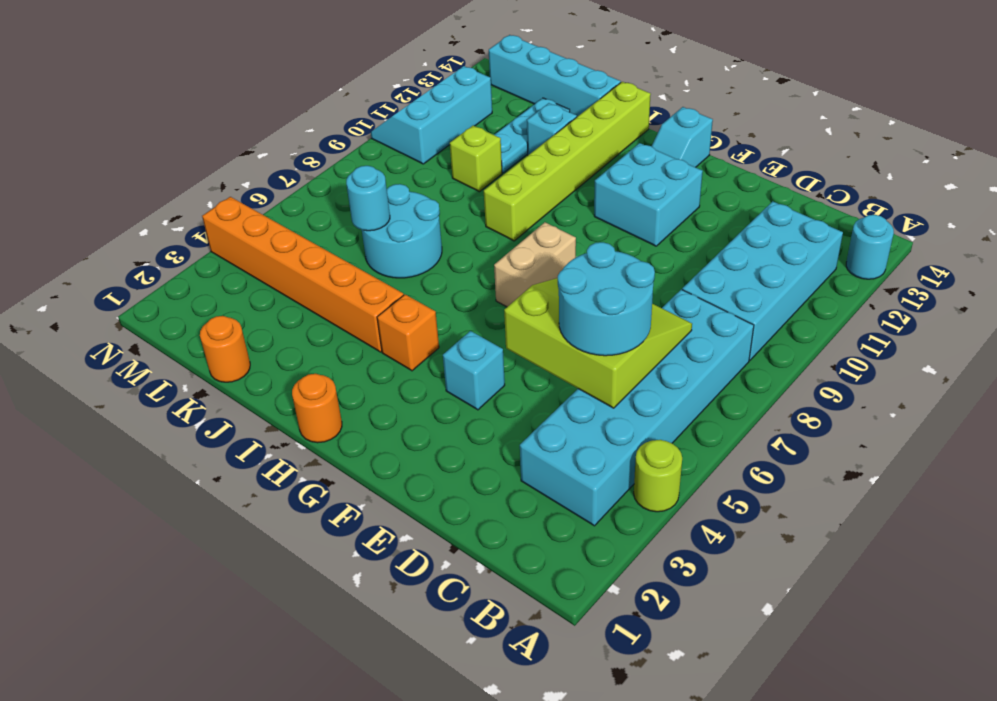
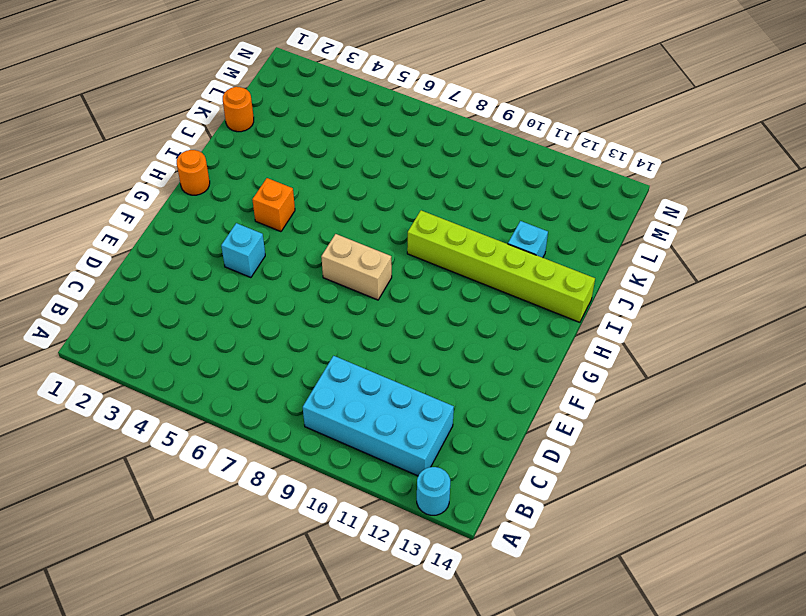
none -> lime 1x1 round brick [634,440,682,512]
none -> cyan 2x6 brick [520,289,754,526]
none -> cyan 2x2 brick [594,143,703,246]

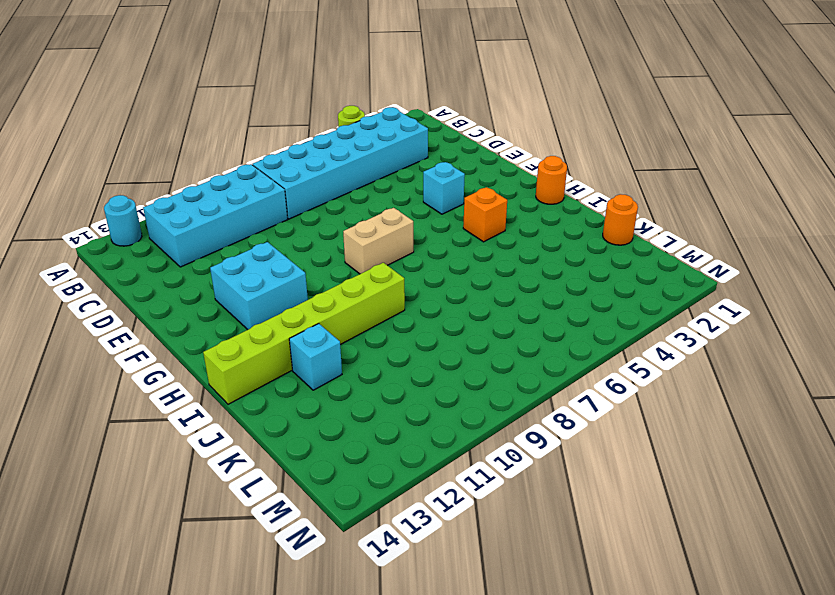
none -> cyan 1x2 slope [651,107,713,167]
none -> orange 1x6 brick [202,197,404,352]
none -> cyan 2x2 round brick [362,184,442,278]

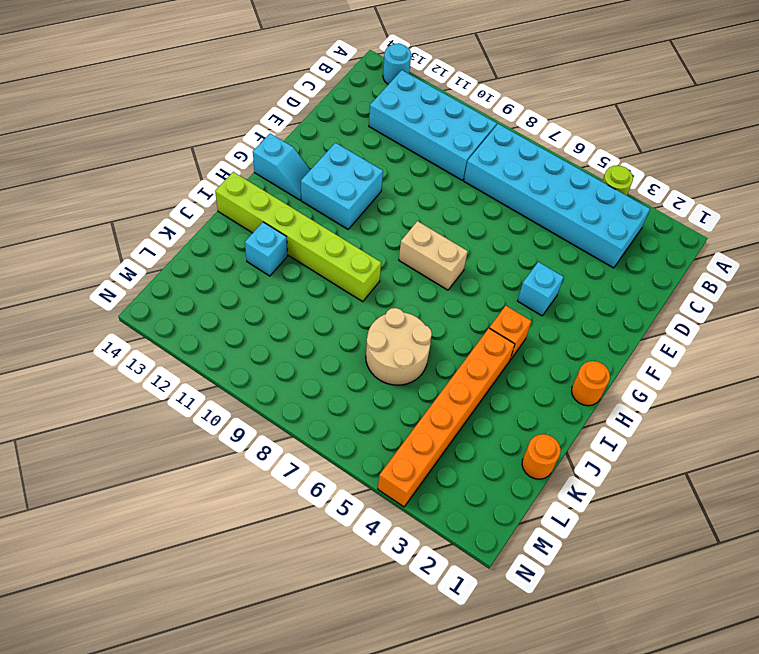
tan 2x2 round brick [366,308,432,385] -> cyan 2x2 round brick [362,184,442,278]
none -> cyan 1x4 brick [489,35,621,117]
none -> lime 1x1 brick [450,126,502,192]
none -> cyan 1x3 plate [495,98,570,173]

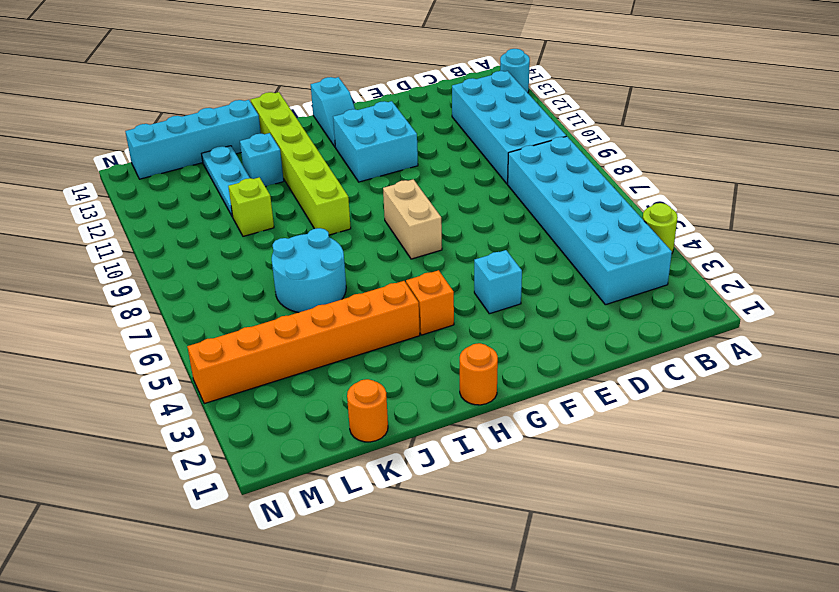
none -> cyan 2x3 slope [371,66,492,164]
none -> lime 3x3 slope [504,278,692,408]
none -> cyan 1x1 round brick [346,166,390,231]

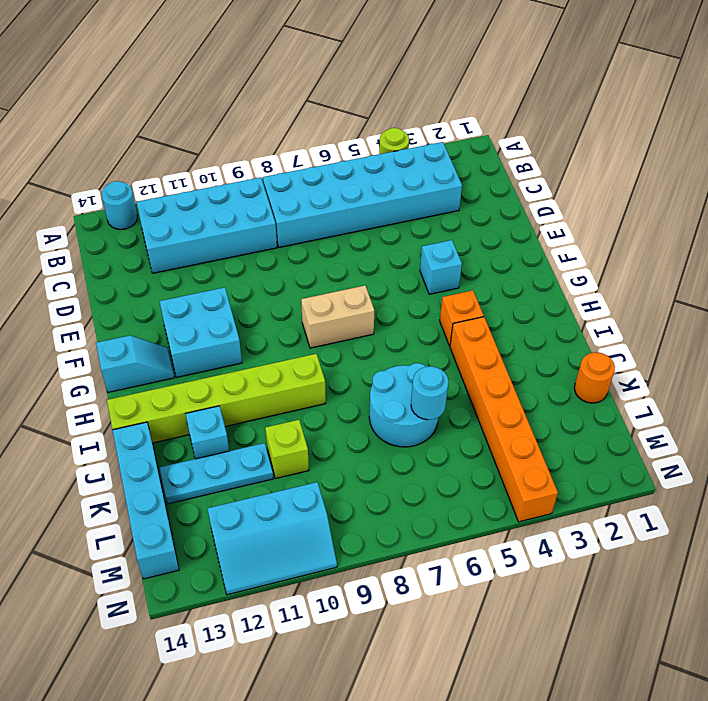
none -> orange 1x1 round brick [292,374,342,443]
none -> lime 3x3 slope [504,278,692,408]
none -> cyan 2x2 round brick [558,242,655,356]

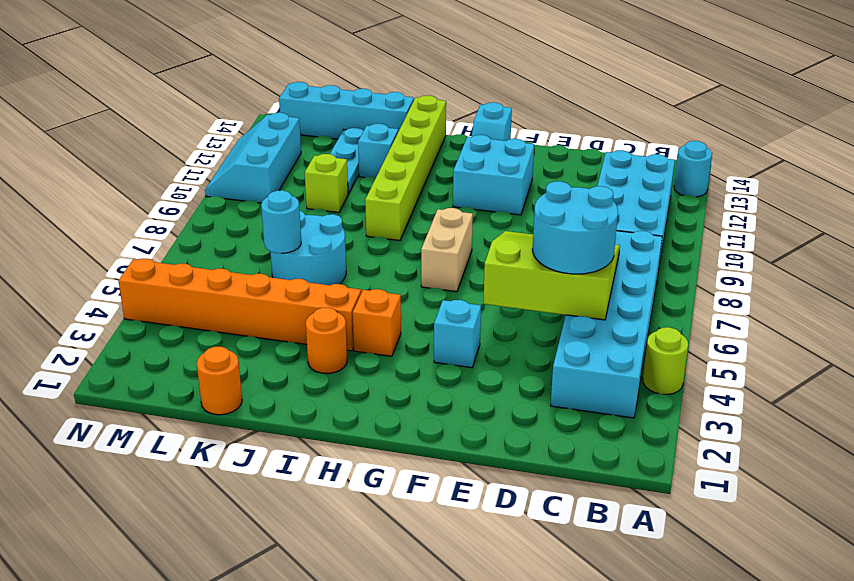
orange 1x1 round brick [306,308,347,374] -> orange 1x1 round brick moved to [292,374,342,443]

